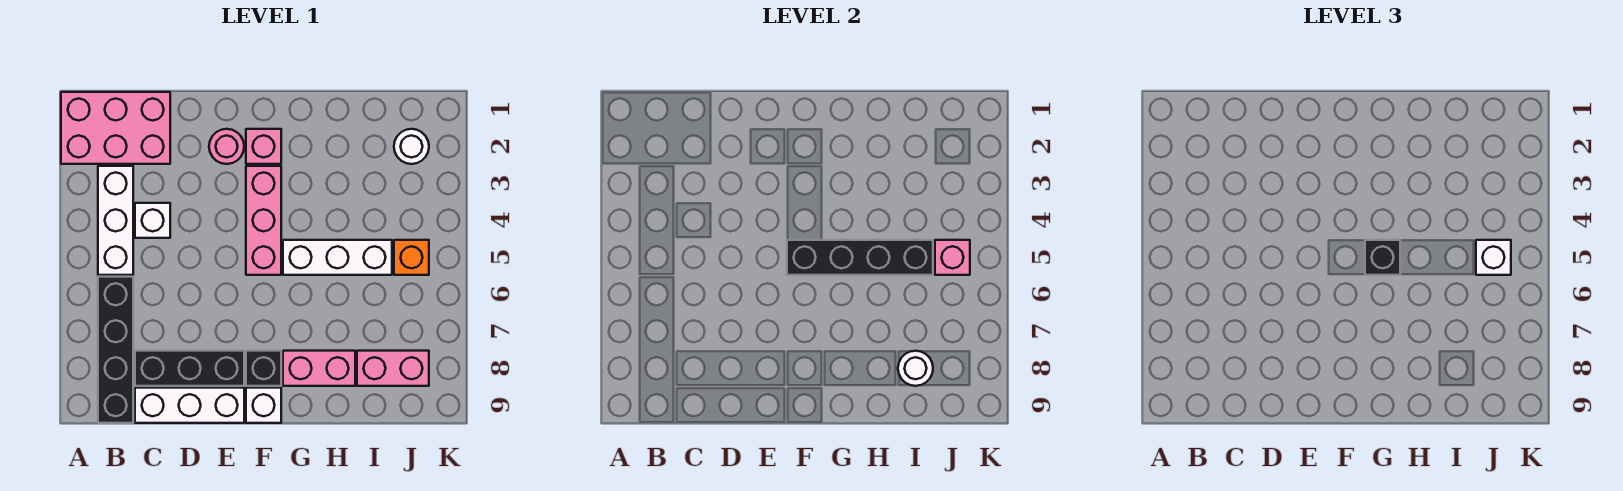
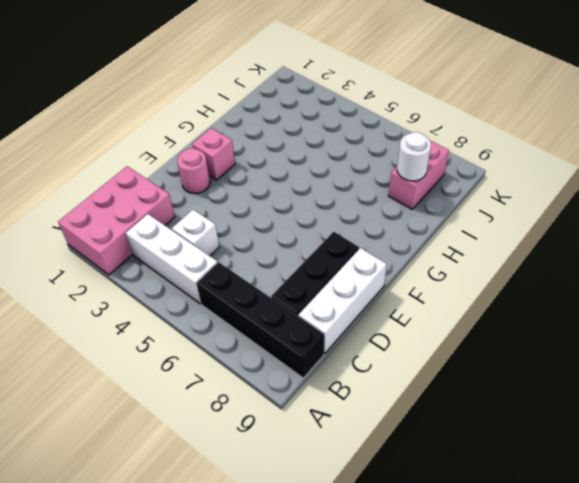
none -> pink 1x3 brick [246,166,281,275]
none -> black 1x1 brick [246,351,281,386]
none -> white 1x1 brick [246,388,281,423]

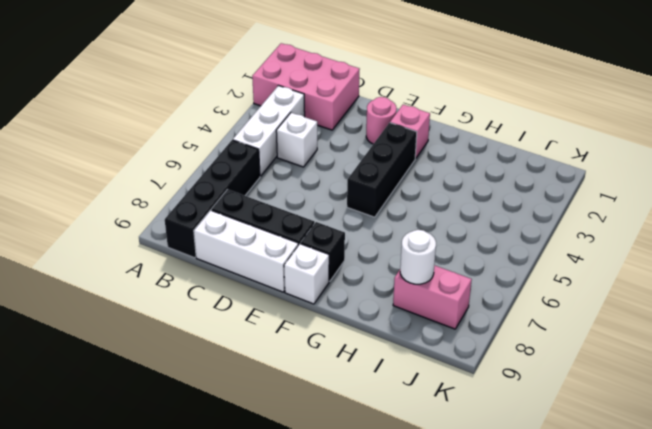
black 1x3 brick [347,123,417,217] -> pink 1x3 brick [246,166,281,275]
none -> white 1x3 brick [283,240,392,275]
none -> pink 1x2 brick [283,351,355,386]
none -> white 1x1 round brick [394,129,429,164]

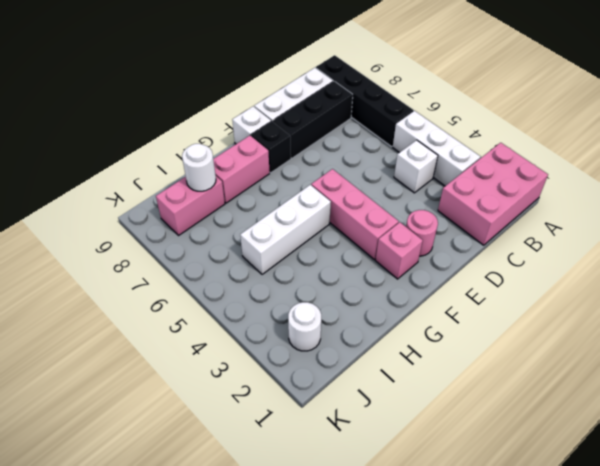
none -> orange 1x1 brick [394,240,429,275]
none -> black 1x4 brick [787,240,933,275]
none -> pink 1x1 brick [935,240,970,275]

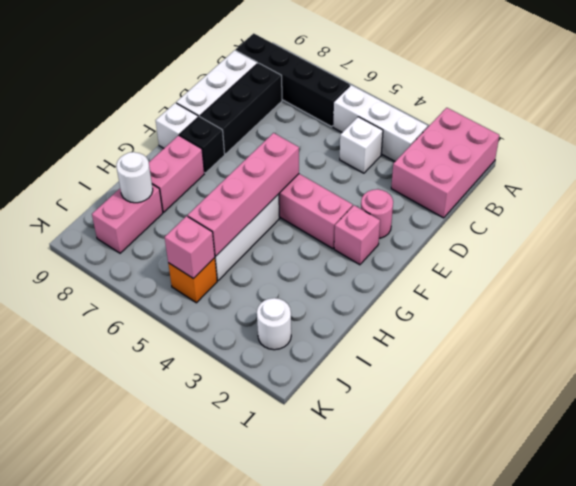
pink 1x4 brick [188,133,299,256] -> black 1x4 brick [787,240,933,275]
none -> black 1x1 brick [1365,240,1400,275]
none -> white 1x1 brick [1476,240,1511,275]

